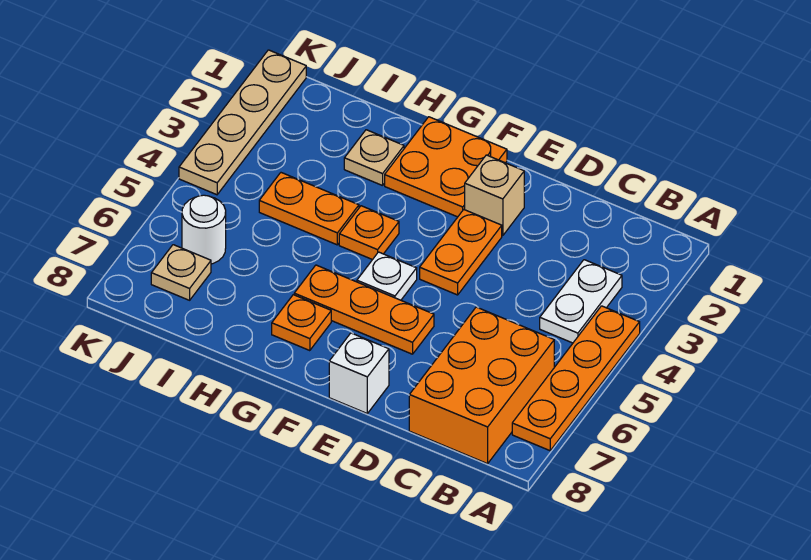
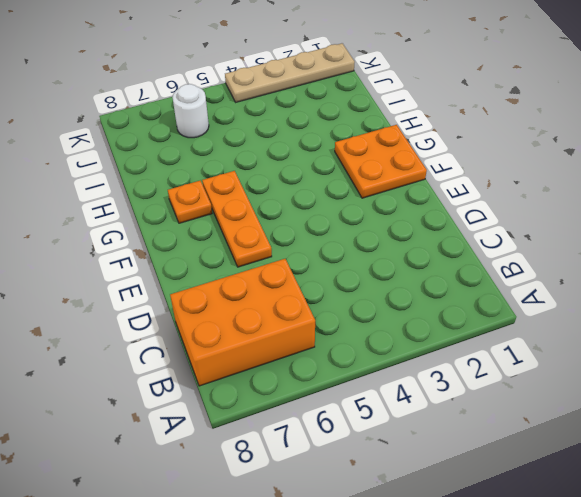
none -> orange 1x4 plate [512,306,640,451]
none -> white 1x2 plate [540,260,622,343]
none -> tan 1x1 brick [465,155,524,236]

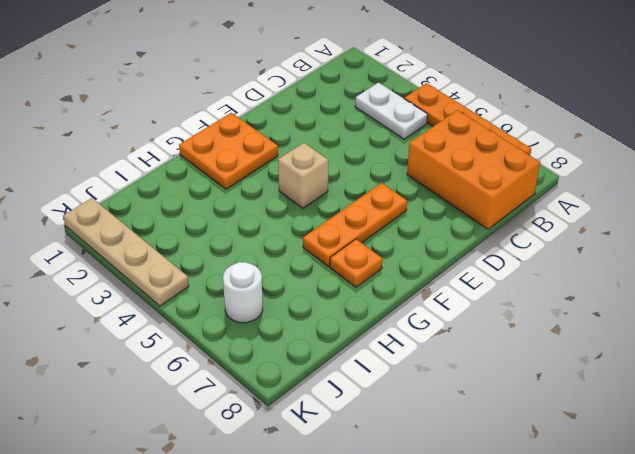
tan 1x1 brick [278,143,328,208] -> tan 1x1 brick moved to [465,155,524,236]
none -> orange 1x2 plate [420,210,502,295]
none -> white 1x1 brick [329,333,389,413]
none -> white 1x1 plate [357,252,417,300]

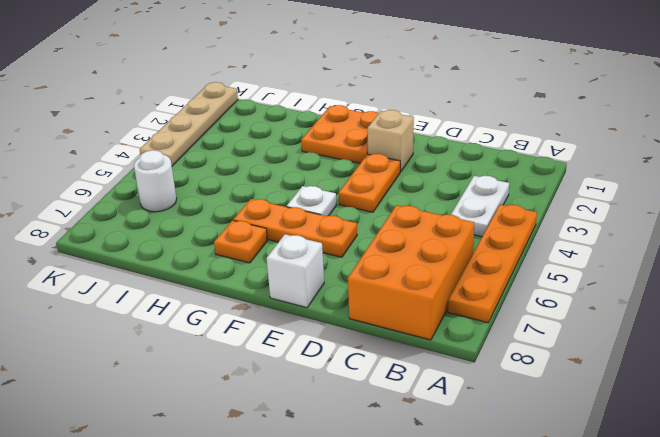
none -> orange 1x1 plate [339,206,399,260]
none -> tan 1x1 plate [344,130,404,186]
none -> orange 1x2 plate [259,173,359,245]

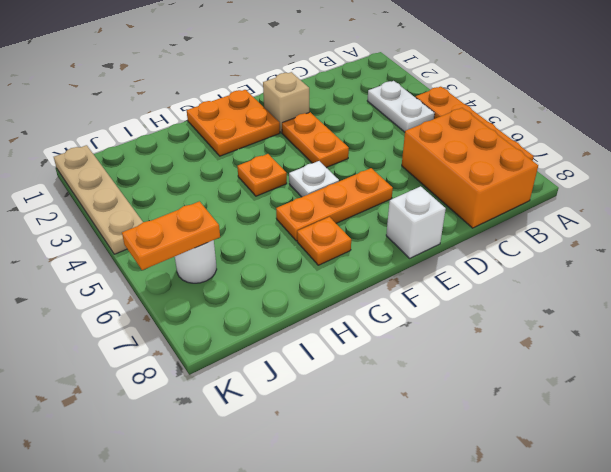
orange 1x2 plate [122,201,220,270] -> orange 1x2 plate moved to [259,173,359,245]
none -> tan 1x1 plate [344,130,404,186]
none -> tan 1x1 plate [151,245,211,300]

